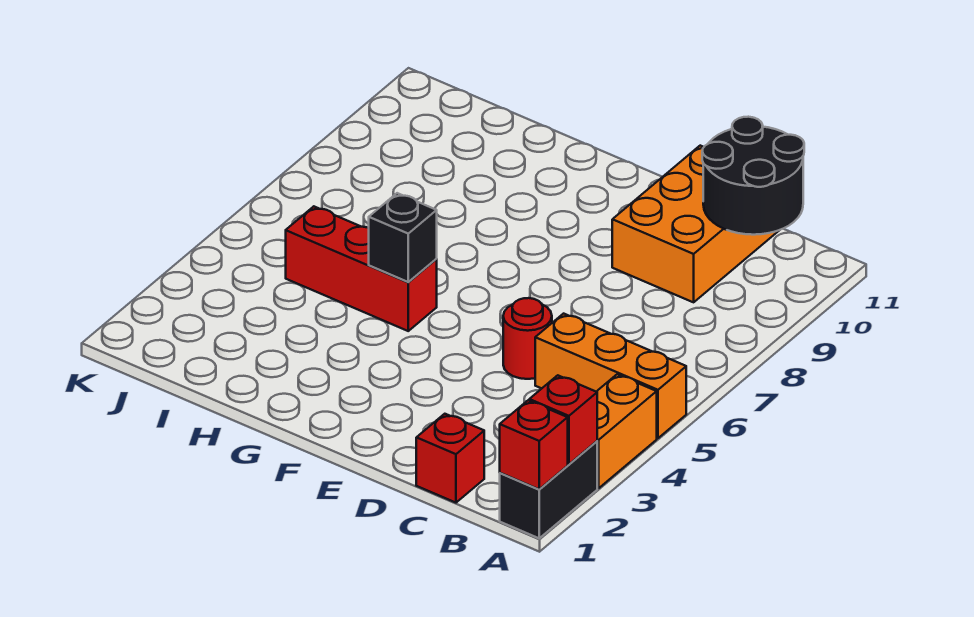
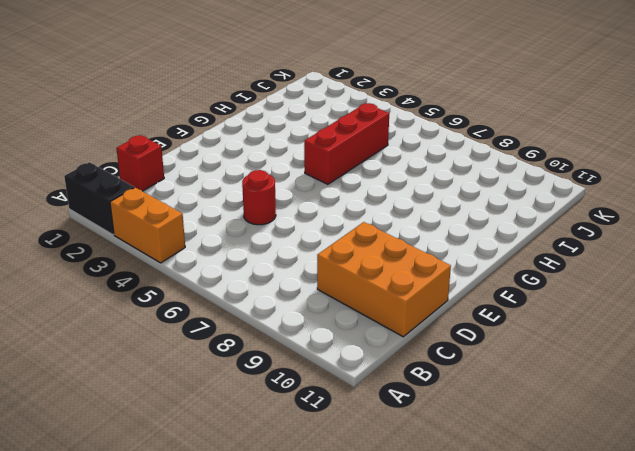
none -> orange 1x3 brick [535,314,686,438]
none -> red 1x1 brick [500,400,568,489]

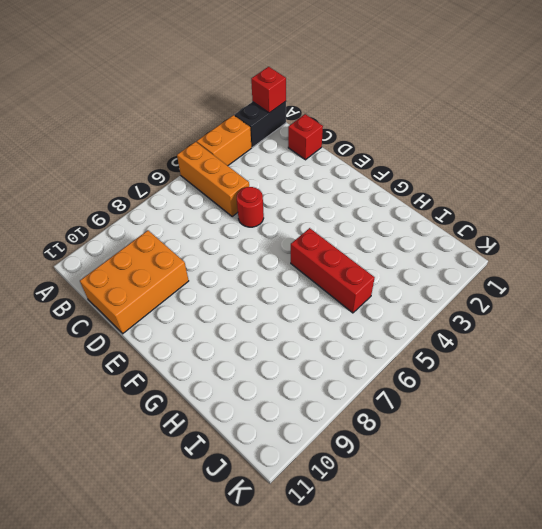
none -> red 1x1 brick [529,375,597,464]
none -> black 2x2 round brick [702,117,804,235]

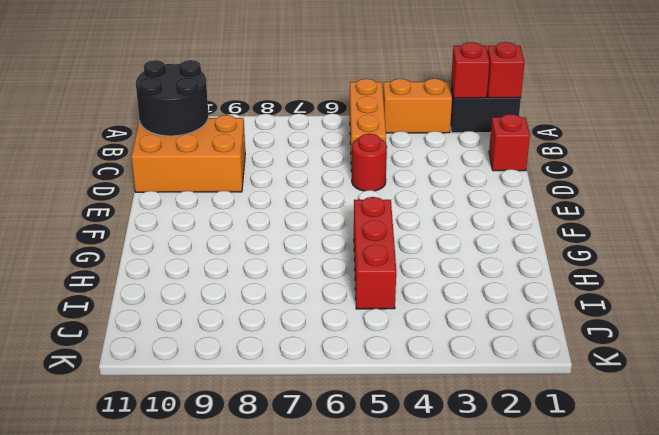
none -> black 1x1 brick [369,193,437,282]

